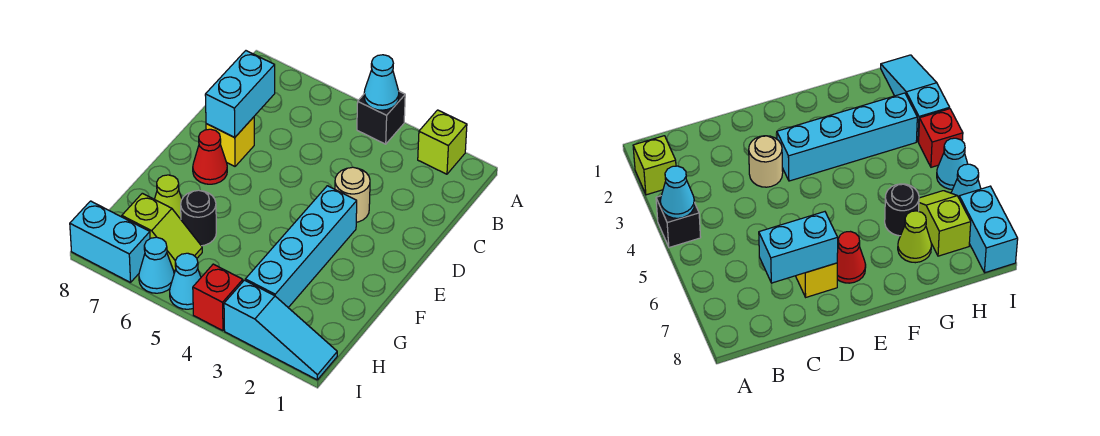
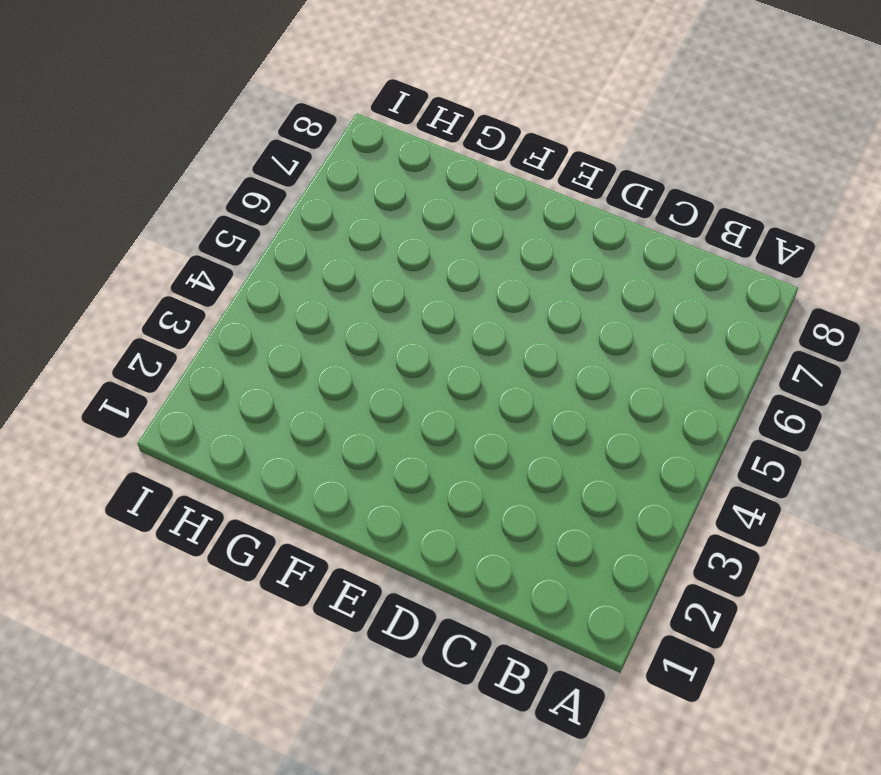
none -> lime 1x1 brick [418,110,467,174]
none -> black 1x1 brick [357,91,405,144]
none -> tan 1x1 round brick [335,167,370,222]

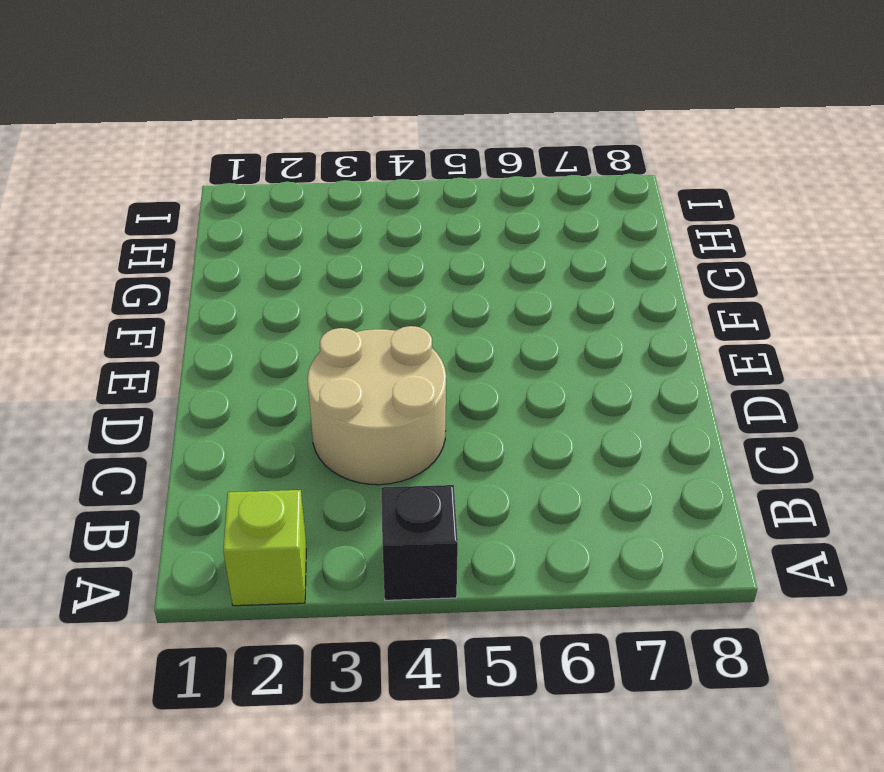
tan 2x2 round brick [307,326,446,485] -> tan 1x1 round brick [335,167,370,222]
none -> yellow 1x1 brick [206,117,254,166]
none -> cyan 1x4 brick [245,186,357,308]
none -> red 1x1 cone [193,129,227,184]

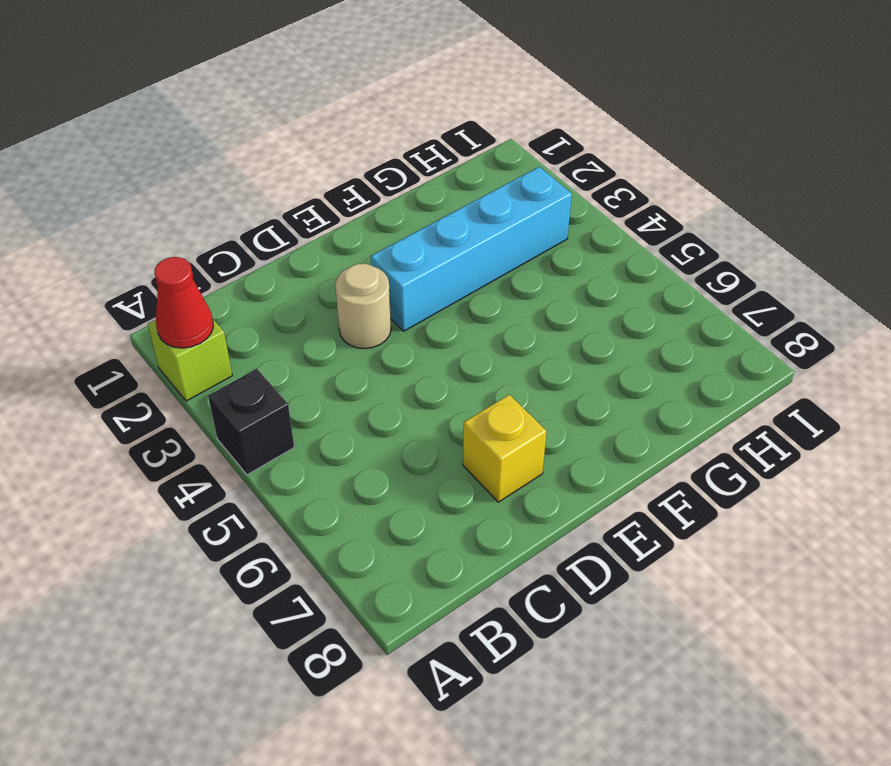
red 1x1 cone [155,257,213,348] -> red 1x1 cone moved to [193,129,227,184]
none -> black 1x1 round brick [181,190,216,246]
none -> lime 1x1 cone [155,175,182,219]
none -> lime 1x2 slope [122,193,202,271]

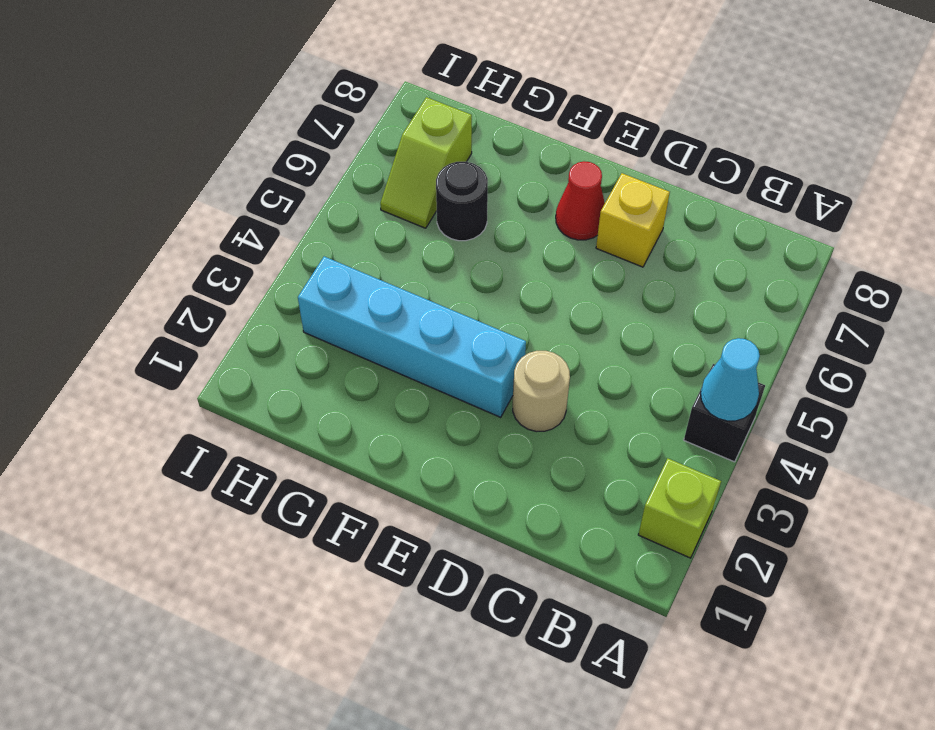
none -> lime 1x1 cone [155,175,182,219]
none -> cyan 1x3 slope [224,280,337,380]
none -> red 1x1 brick [193,264,243,331]

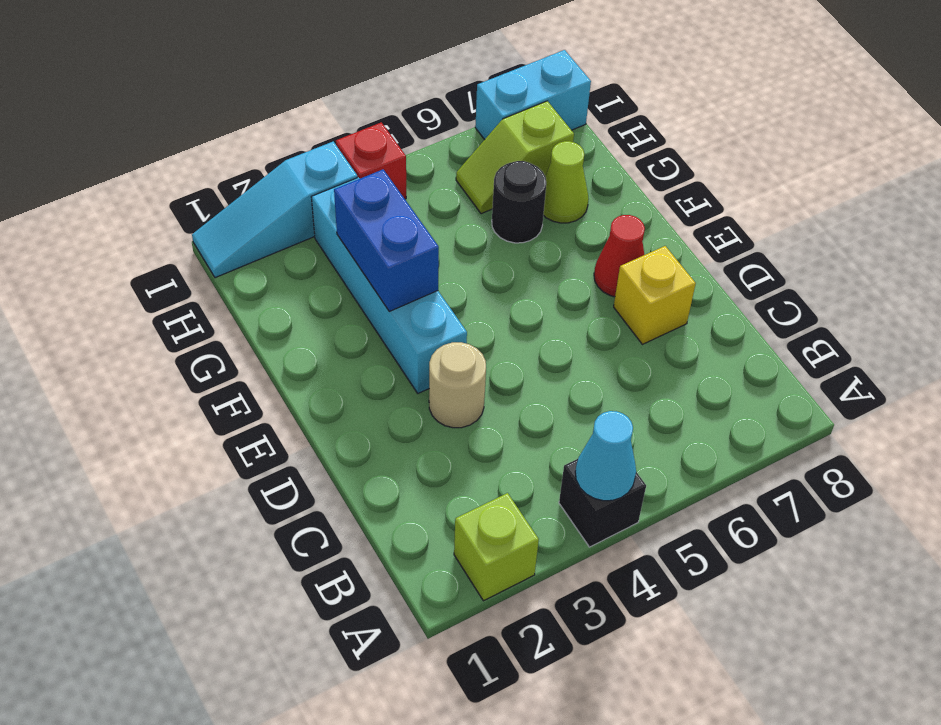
blue 1x2 brick [334,169,439,311] -> none
none -> cyan 1x1 cone [170,253,201,309]
none -> cyan 1x1 cone [139,237,174,293]
none -> cyan 1x2 brick [205,51,275,137]

